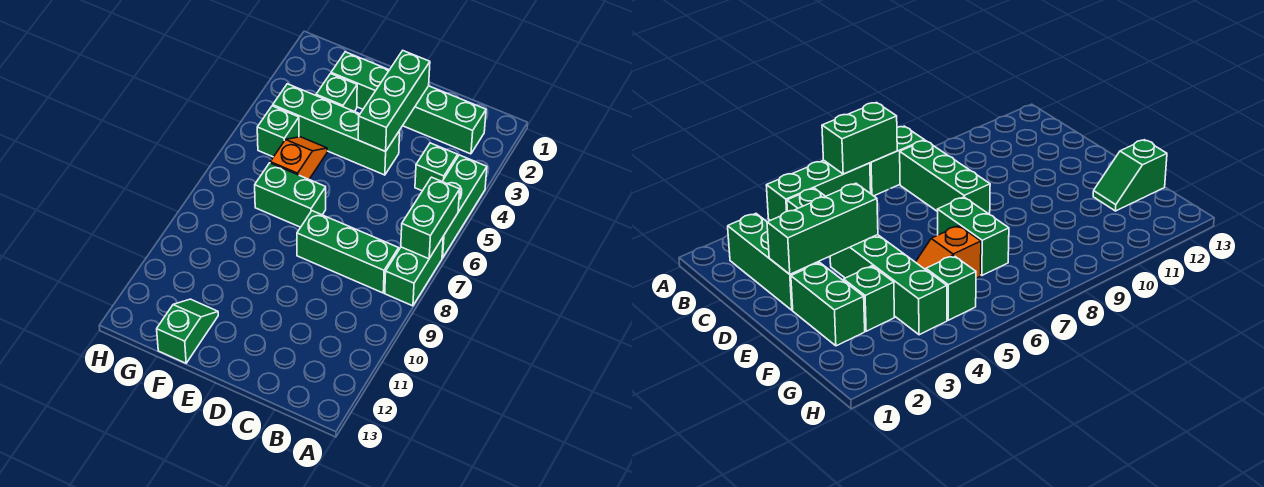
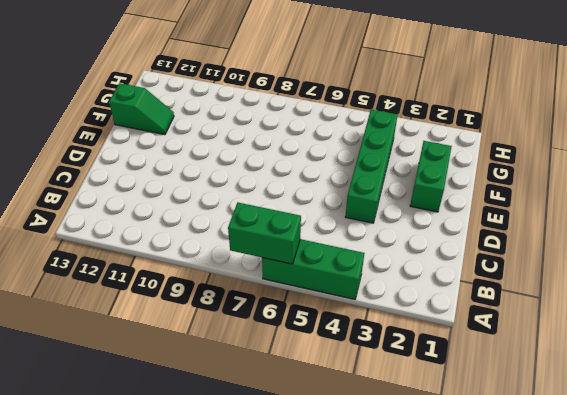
none -> green 1x2 brick [385,238,443,306]
none -> green 1x3 brick [403,86,486,154]
none -> green 1x1 brick [415,143,458,191]

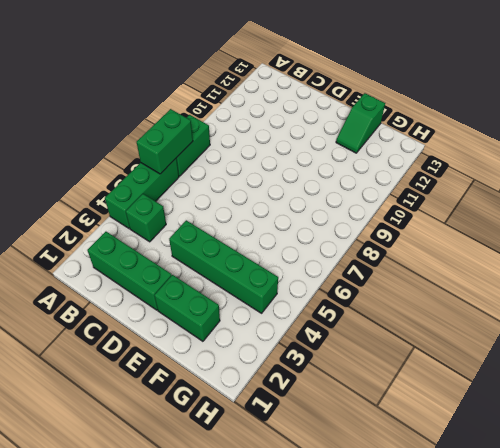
none -> green 1x3 brick [297,211,399,293]
none -> green 1x2 brick [255,163,326,227]
none -> green 1x1 brick [316,74,357,112]

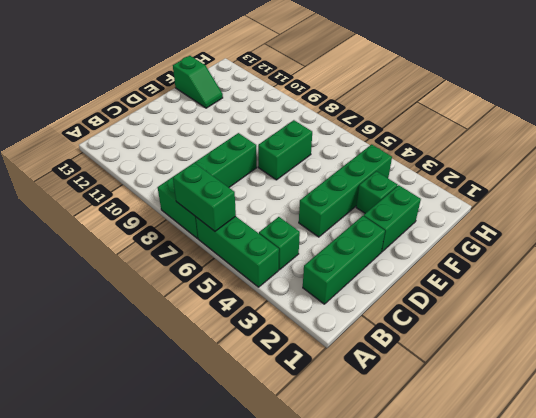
none -> orange 1x2 slope [270,137,327,179]
none -> green 1x1 brick [257,106,299,157]
none -> green 1x3 brick [358,51,430,152]

